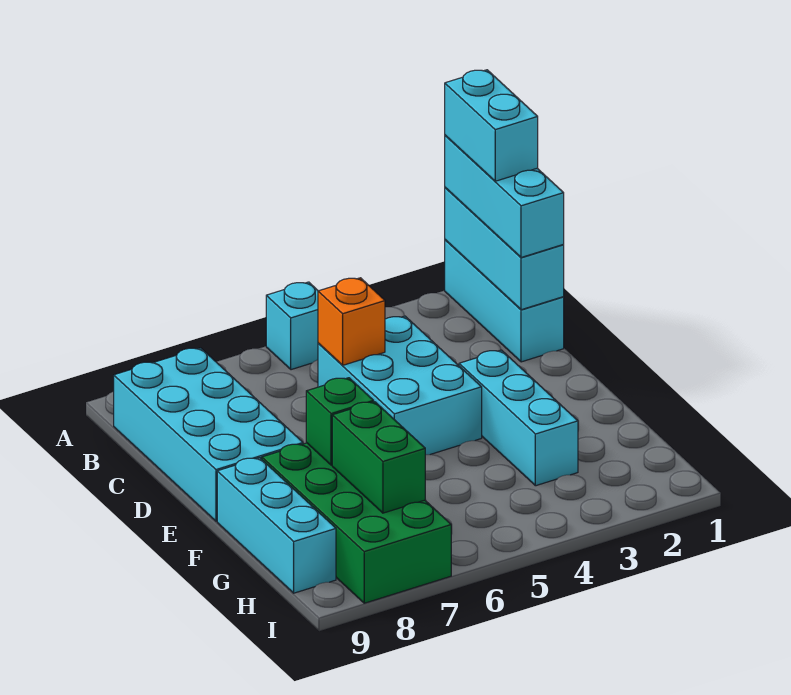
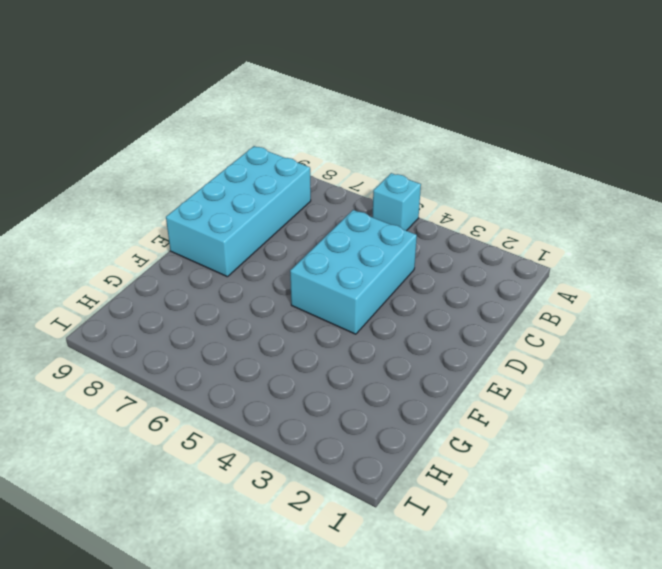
none -> cyan 1x3 brick [445,240,564,362]
none -> cyan 1x3 brick [459,350,578,486]
none -> green 2x4 brick [262,443,451,603]

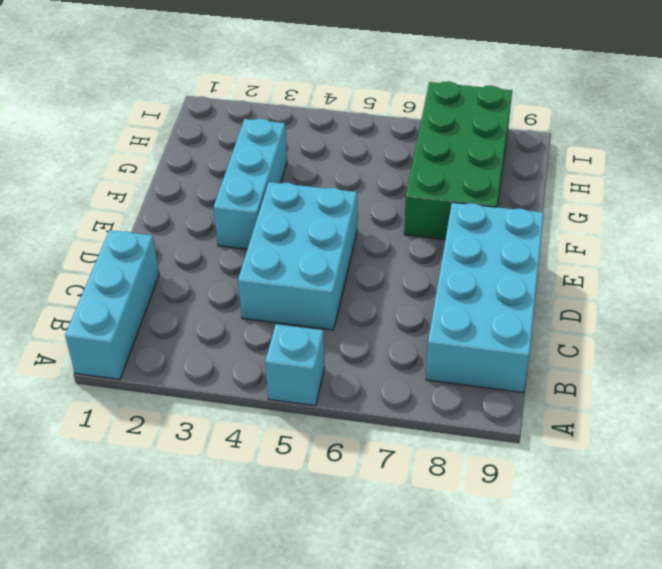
none -> cyan 1x3 brick [217,458,336,593]
none -> cyan 1x3 brick [445,188,564,310]
none -> orange 1x1 brick [318,278,385,365]

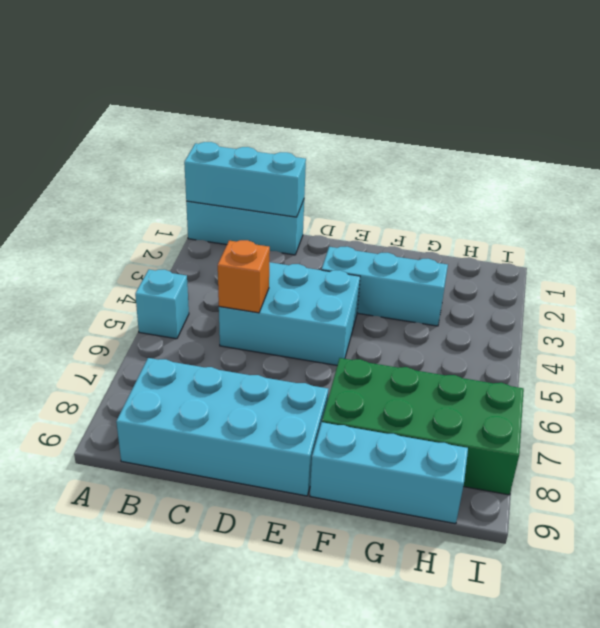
none -> green 1x1 brick [306,378,374,465]
none -> green 1x2 brick [332,402,425,513]
none -> cyan 1x3 brick [445,135,564,257]

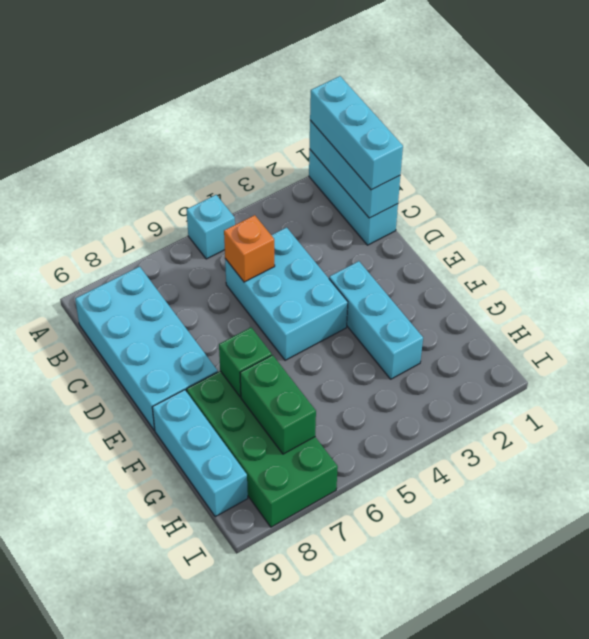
none -> cyan 1x2 brick [445,70,538,181]

